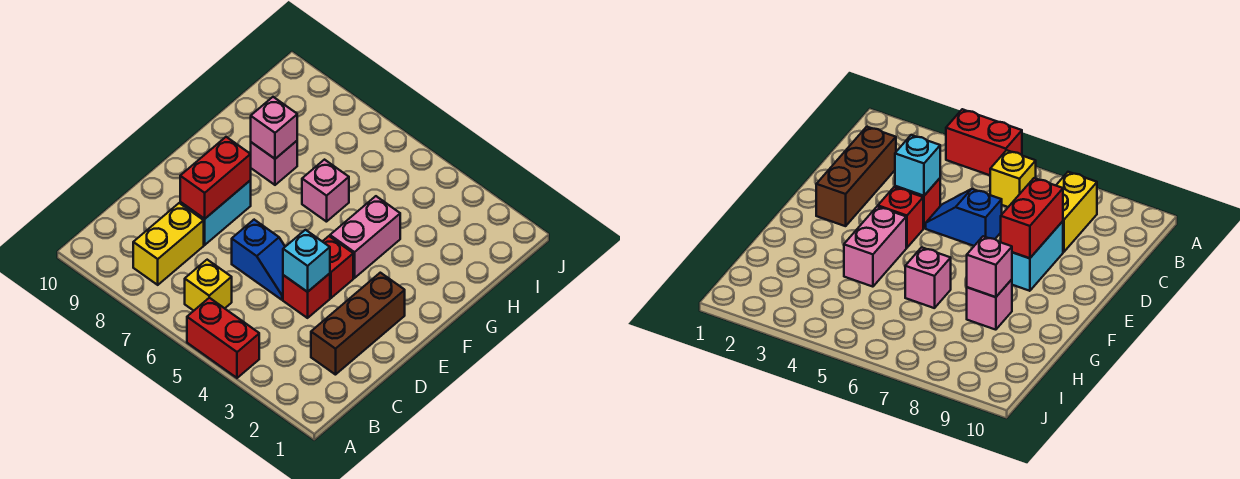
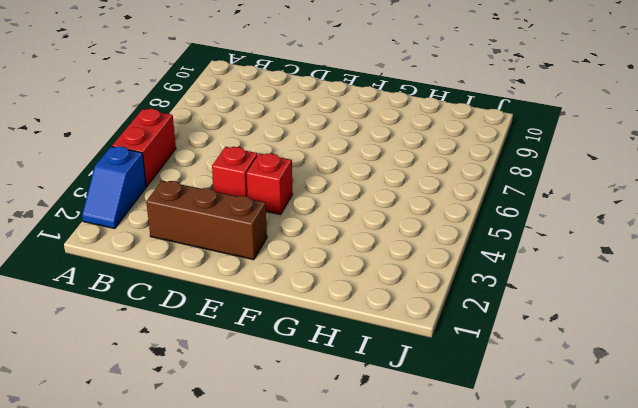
blue 1x2 slope [82,146,146,228] -> blue 1x2 slope moved to [232,220,285,300]
none -> yellow 1x1 brick [185,260,232,311]
none -> yellow 1x2 brick [133,203,204,285]
none -> cyan 1x2 brick [180,181,251,245]

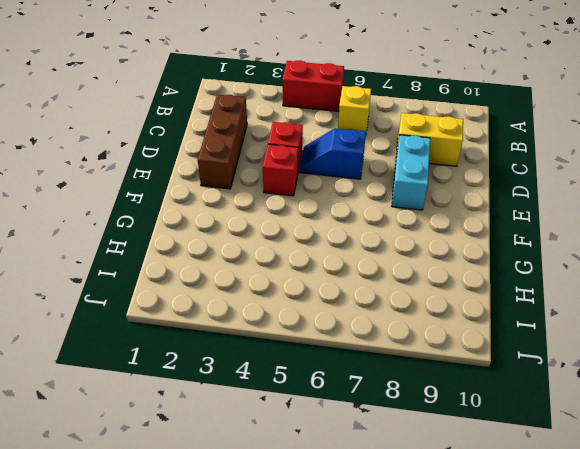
yellow 1x2 brick [396,113,463,166] -> yellow 1x2 brick turned to [133,203,204,285]
none -> pink 1x2 brick [330,196,400,278]
none -> pink 1x1 brick [302,160,349,222]
none -> pink 1x1 brick [251,141,297,185]

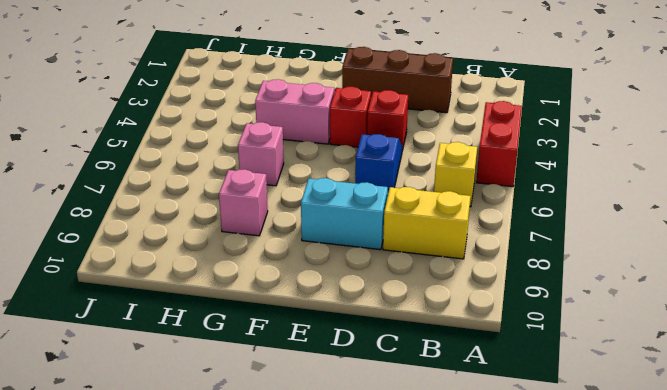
none -> cyan 1x1 brick [283,230,330,292]
none -> red 1x2 brick [180,137,251,219]
none -> pink 1x1 brick [251,97,297,159]

